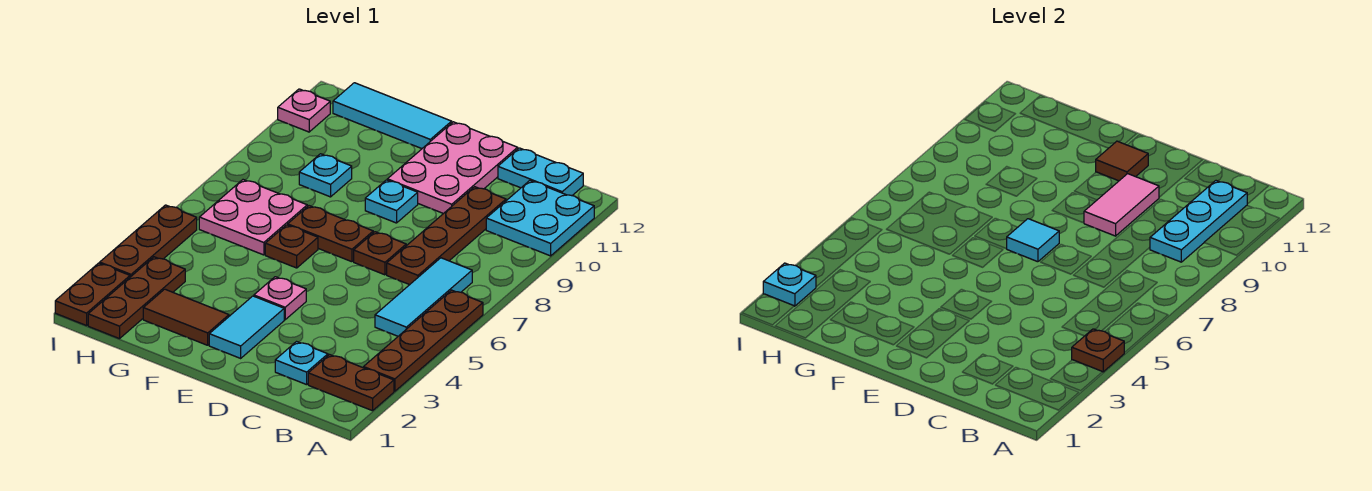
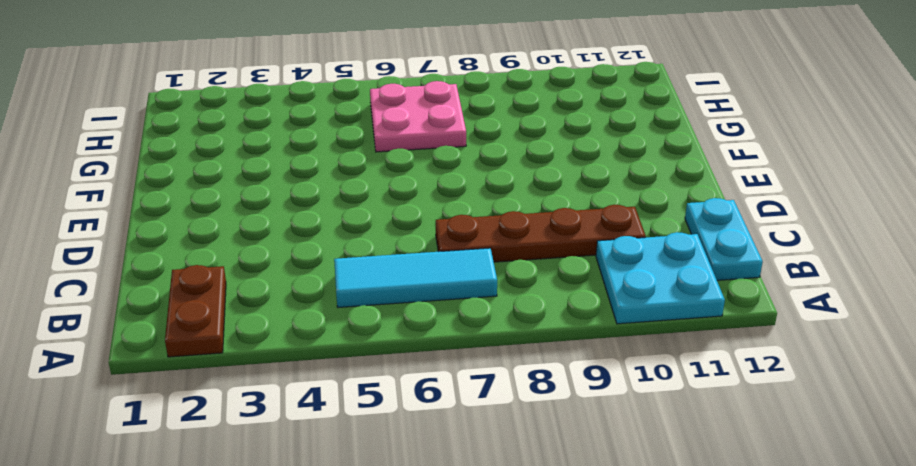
none -> brown 1x4 plate [364,290,483,391]
none -> cyan 1x1 plate [275,342,328,385]
none -> brown 1x1 plate [354,232,406,275]

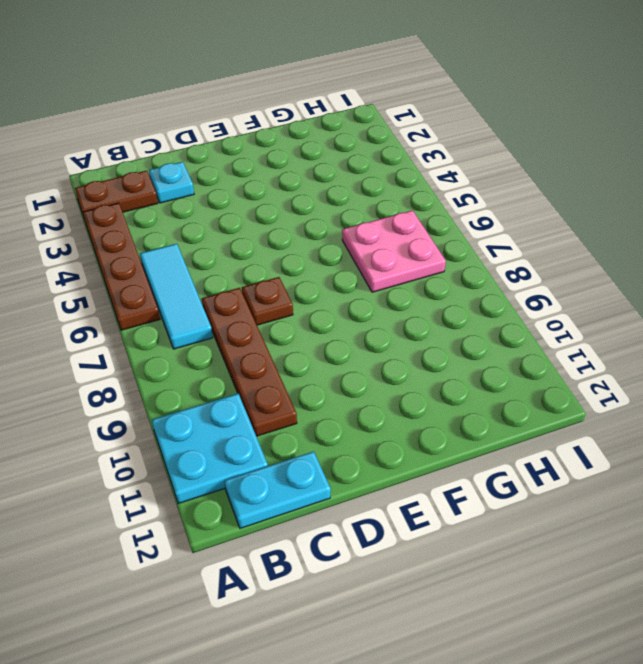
none -> pink 2x3 plate [387,122,518,214]
none -> cyan 1x2 tile [209,296,284,358]
none -> pink 1x1 plate [254,277,306,320]

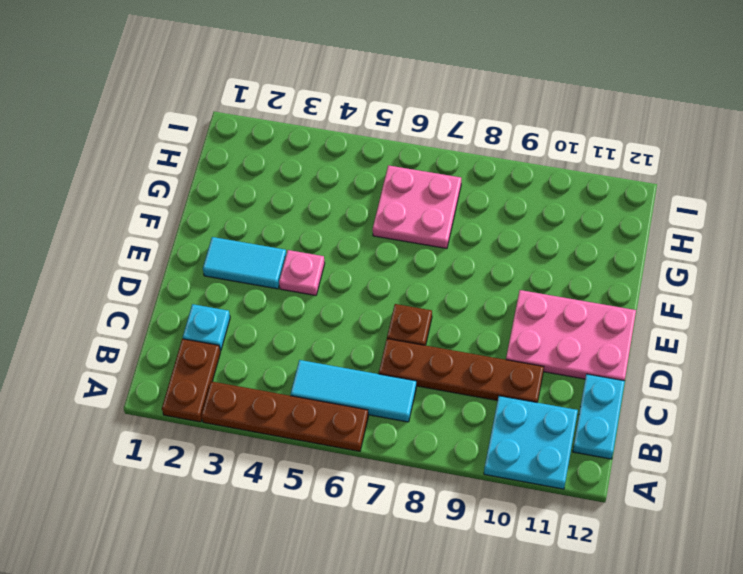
none -> brown 1x2 plate [288,206,373,262]
none -> cyan 1x1 plate [365,180,418,223]
none -> brown 1x2 tile [143,289,229,345]

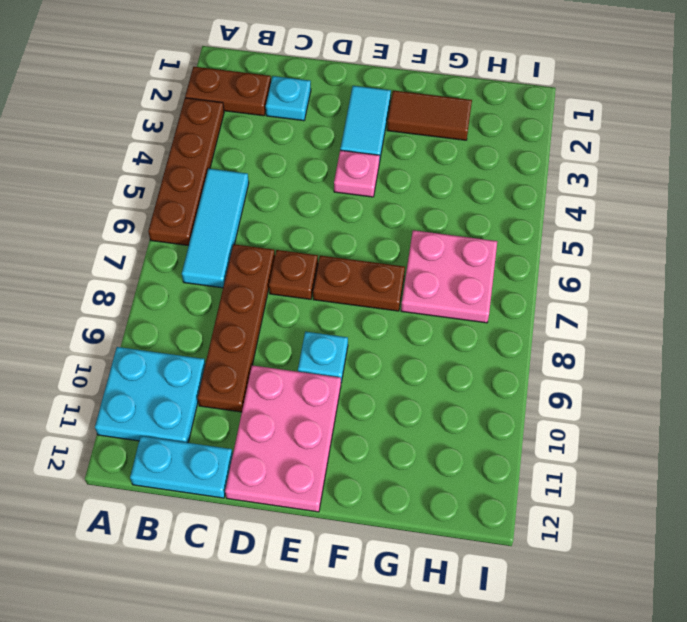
none -> brown 1x1 plate [265,225,318,268]
none -> cyan 1x3 tile [333,83,452,149]
none -> cyan 1x1 plate [299,154,352,197]

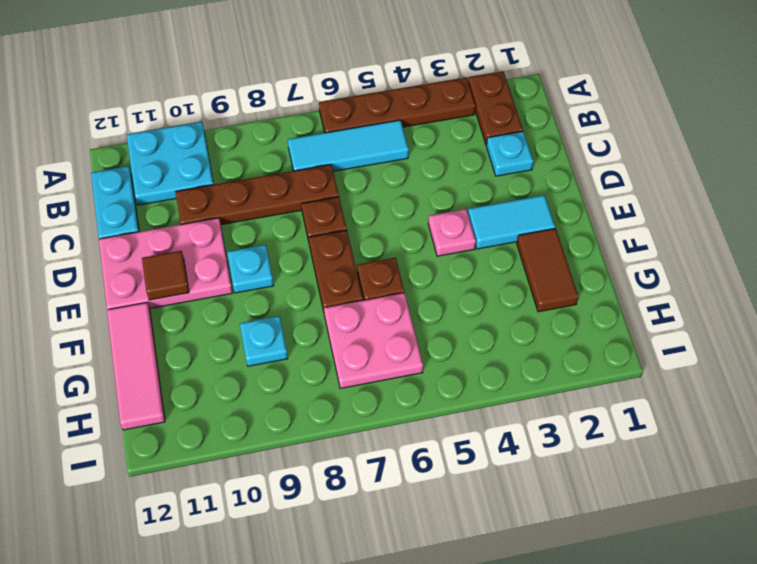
pink 1x3 tile [107,303,165,430] -> cyan 1x3 tile [333,83,452,149]
none -> brown 1x3 plate [88,257,185,339]
none -> brown 1x2 plate [55,263,130,326]
none -> brown 1x3 plate [100,205,197,277]

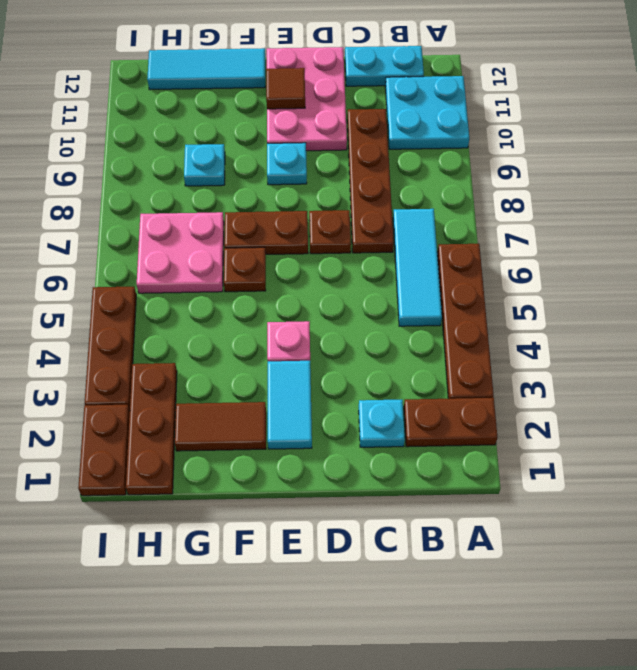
none -> pink 1x1 plate [278,89,330,132]
none -> brown 1x1 plate [1072,329,1124,372]
none -> cyan 1x3 plate [1150,181,1248,262]

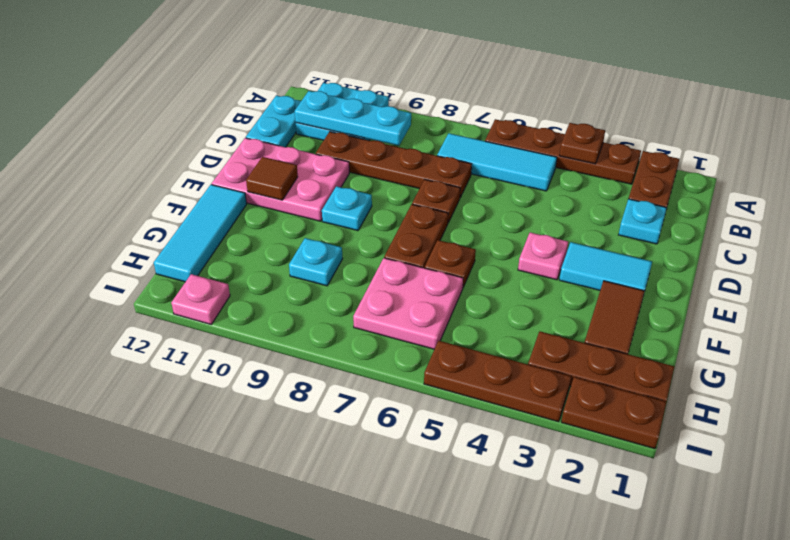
none -> pink 1x2 tile [1084,174,1159,236]
none -> cyan 1x1 tile [1007,219,1059,262]
none -> cyan 1x1 plate [763,263,816,306]

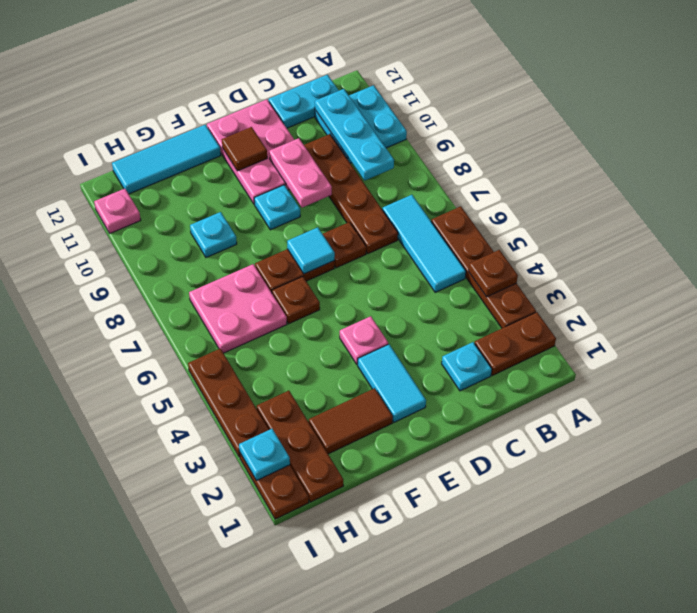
pink 1x2 plate [269,138,332,207] -> pink 1x2 tile [1084,174,1159,236]

